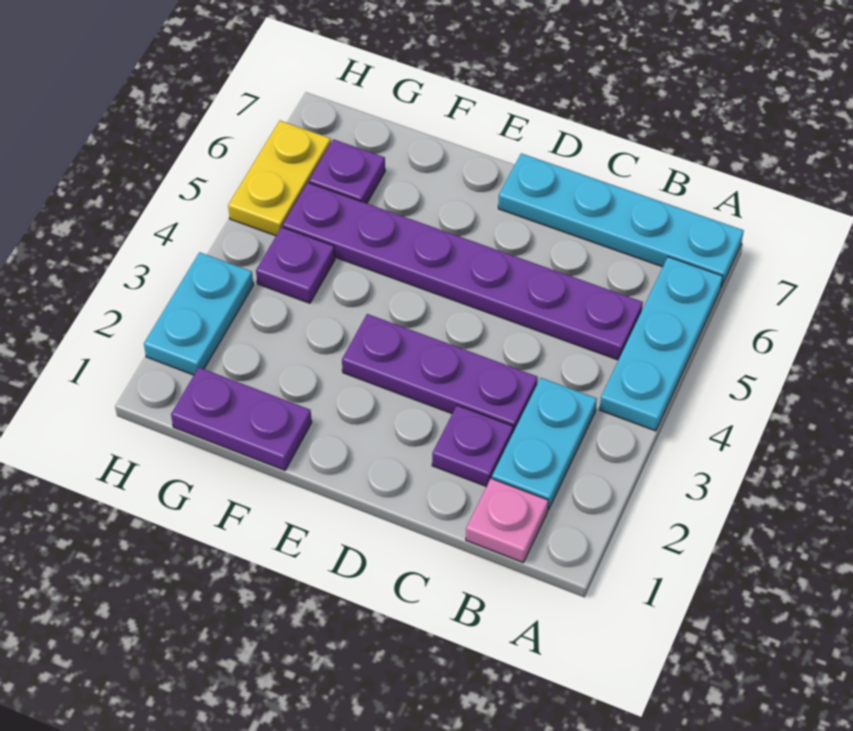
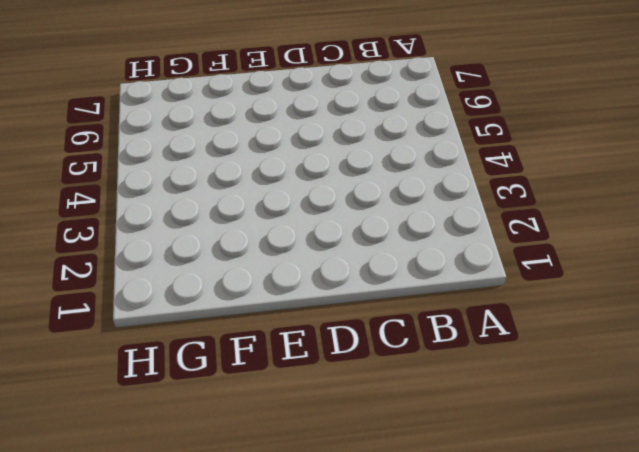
none -> cyan 1x3 plate [600,257,723,431]
none -> cyan 1x4 plate [498,153,744,287]
none -> pink 1x1 plate [466,478,548,562]

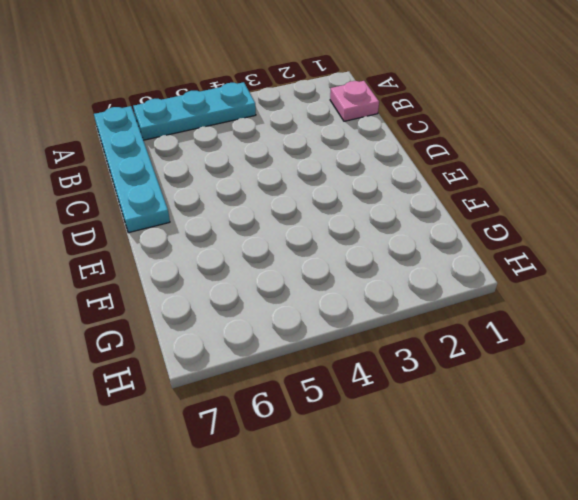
none -> cyan 1x2 plate [492,378,597,510]
none -> purple 1x6 plate [283,183,643,360]
none -> purple 1x1 plate [432,405,513,487]

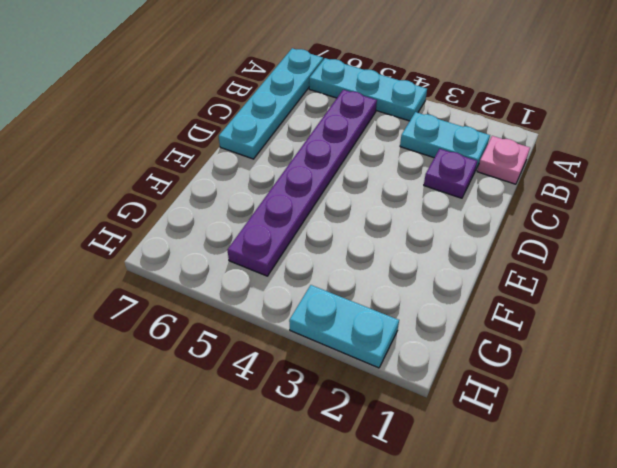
none -> purple 1x3 plate [342,314,538,432]
none -> purple 1x2 plate [171,368,312,470]
none -> purple 1x1 plate [256,227,335,303]

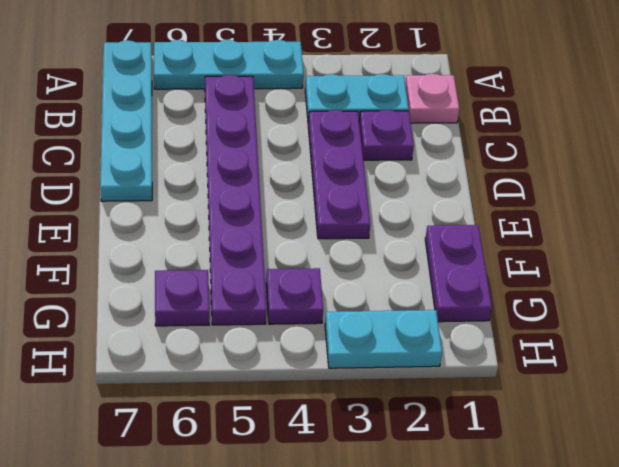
none -> yellow 1x2 plate [228,121,331,236]

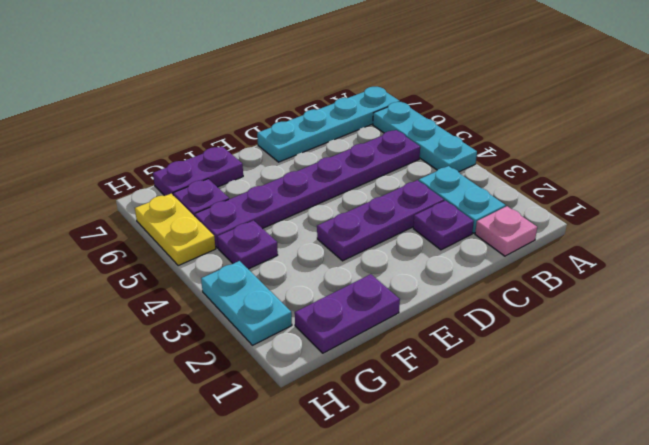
purple 1x2 plate [153,146,243,196] -> none

